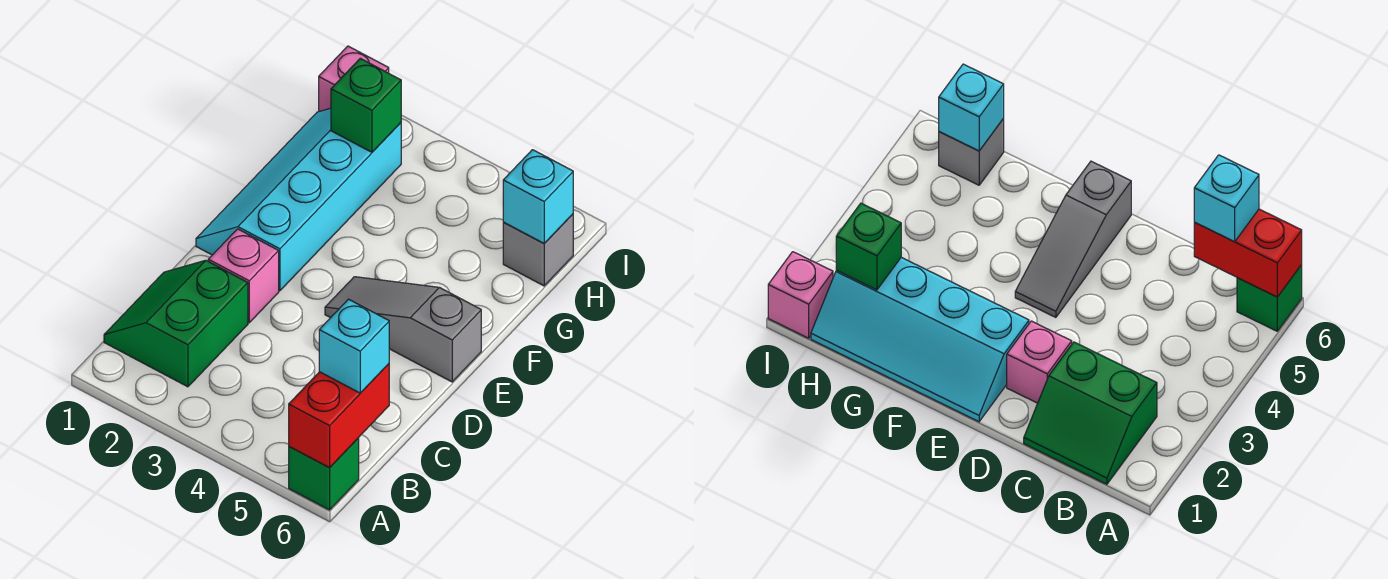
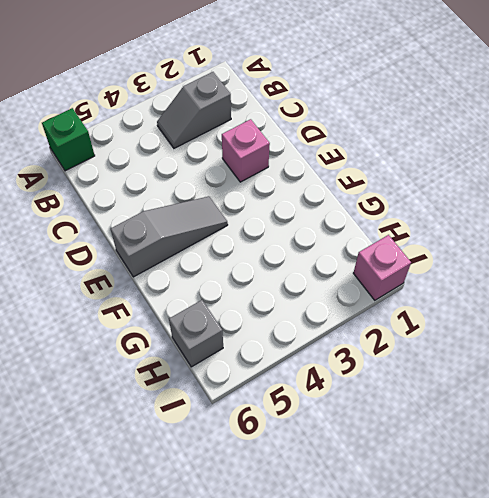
grey 1x2 slope [157,72,231,148] -> green 2x2 slope [104,260,248,387]
none -> cyan 2x4 slope [196,108,401,291]
none -> red 1x2 brick [289,364,389,468]

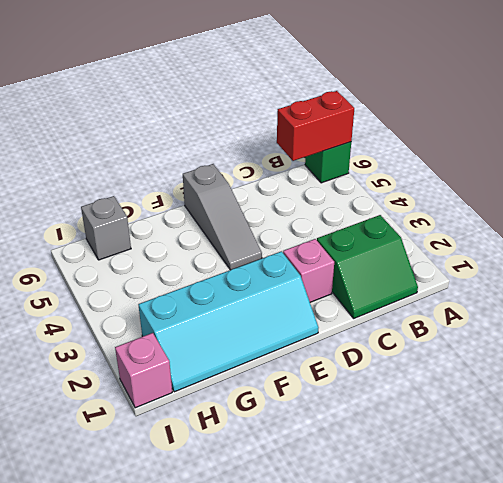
none -> green 1x1 brick [331,58,401,152]
none -> cyan 1x1 brick [503,150,573,243]

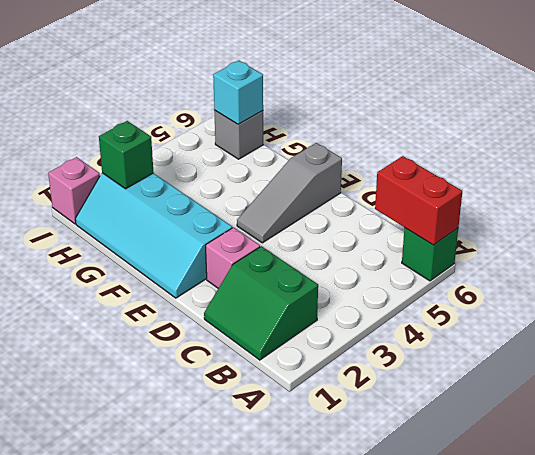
none -> cyan 1x1 brick [319,299,389,393]

